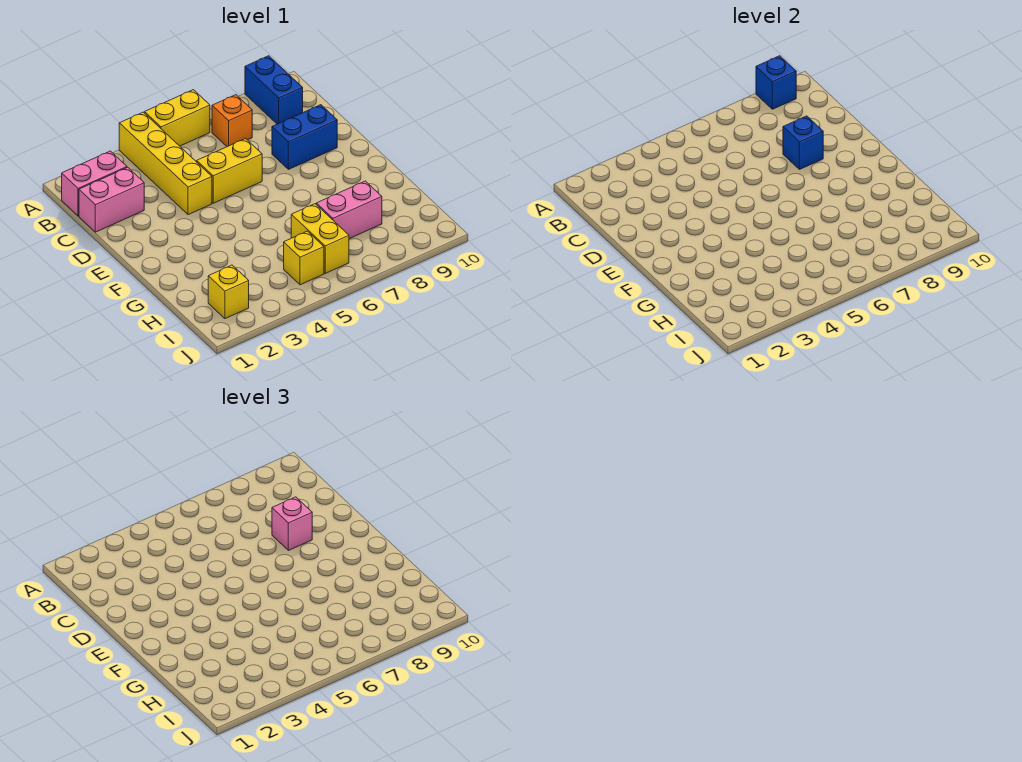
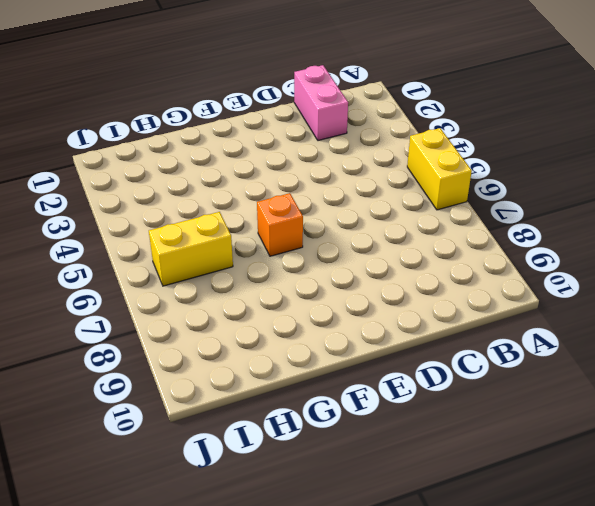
orange 1x1 brick [257,193,303,256] -> orange 1x1 brick moved to [212,95,252,147]
none -> yellow 1x4 brick [119,112,212,215]
none -> blue 1x2 brick [245,56,303,124]
none -> pink 1x2 brick [62,151,127,216]

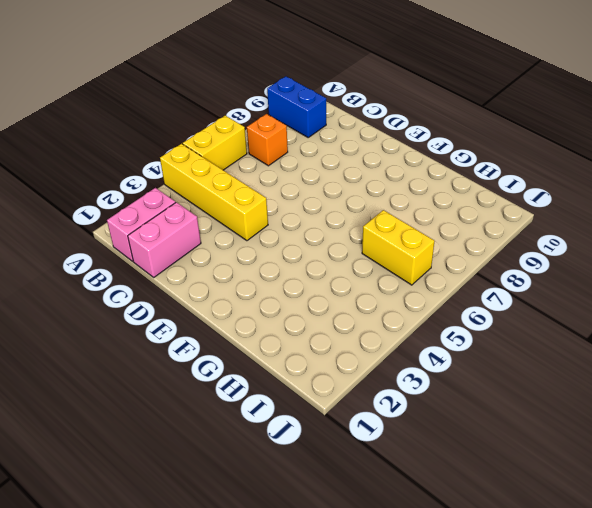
none -> yellow 1x2 brick [197,139,262,203]
none -> blue 1x2 brick [272,105,337,169]
none -> pink 1x2 brick [316,181,382,239]

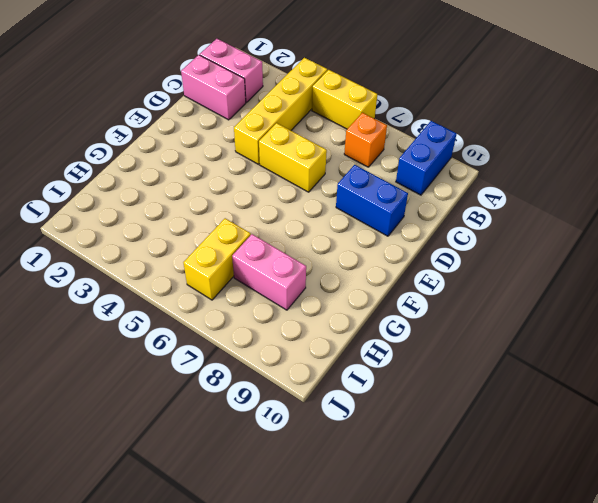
none -> yellow 1x1 brick [208,265,249,319]
none -> yellow 1x1 brick [284,231,324,285]
none -> blue 1x1 brick [756,56,796,109]

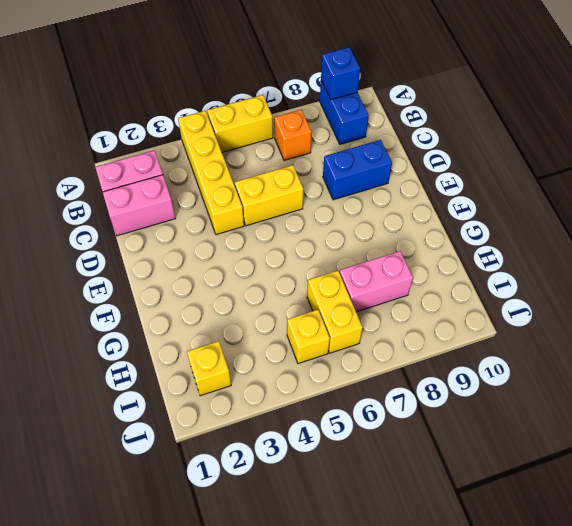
none -> blue 1x1 brick [783,116,823,169]
none -> pink 1x1 brick [272,497,312,550]

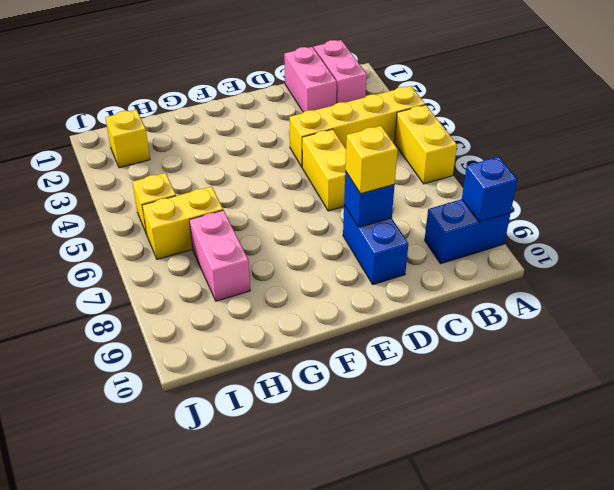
yellow 1x1 brick [345,126,398,194] -> pink 1x1 brick [272,497,312,550]
none -> orange 1x1 brick [212,95,252,147]

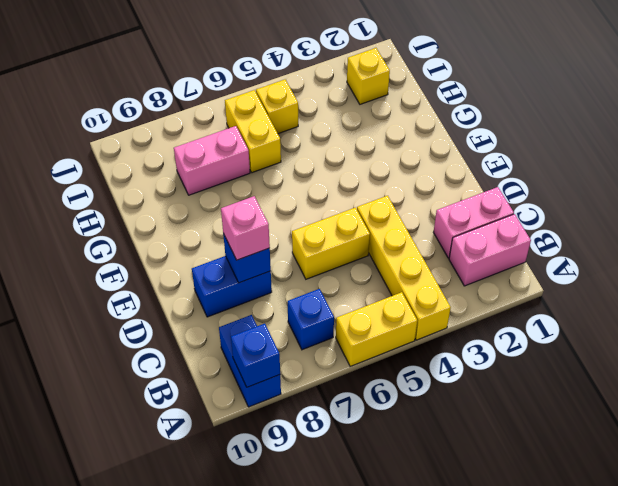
blue 1x1 brick [288,289,334,350] -> orange 1x1 brick [212,95,252,147]

